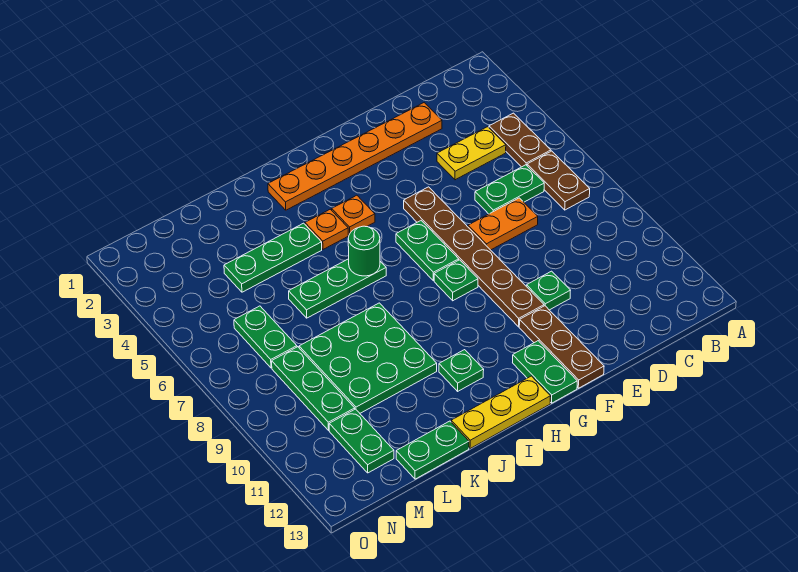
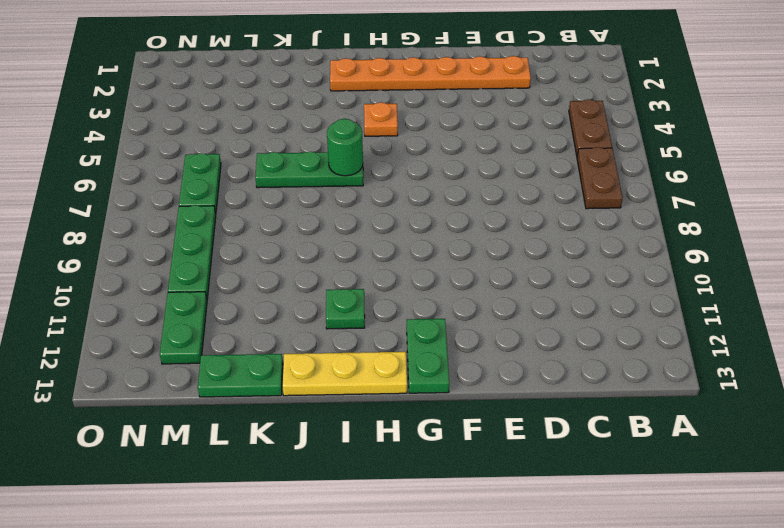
none -> yellow 1x2 plate [437,127,506,180]
none -> green 1x2 plate [475,165,544,214]
none -> orange 1x2 plate [468,198,538,250]

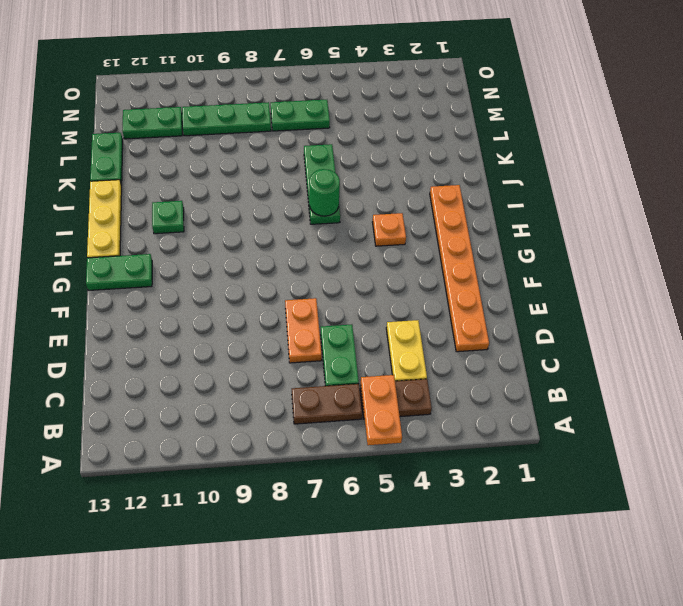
orange 1x2 plate [361,375,402,445] -> none
none -> green 1x1 plate [526,271,570,310]
none -> brown 1x6 plate [404,187,544,327]
none -> brown 1x3 plate [519,306,604,388]

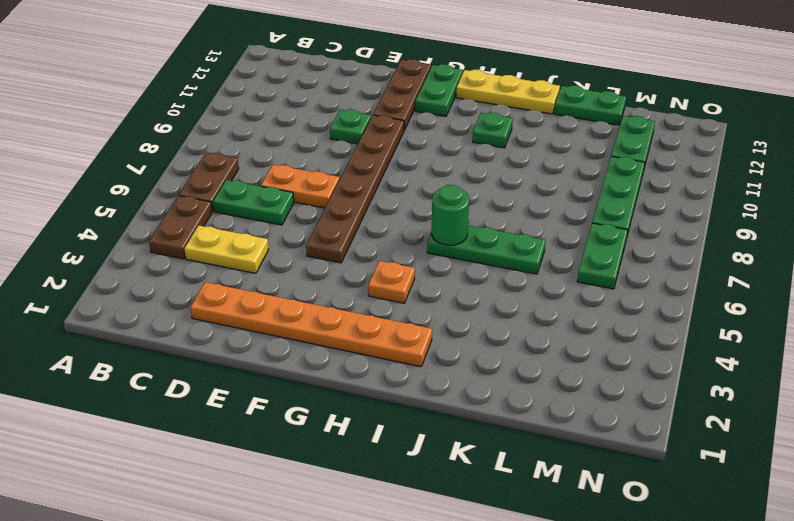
none -> green 1x2 plate [396,221,459,281]
none -> green 1x1 plate [434,260,478,301]
none -> orange 1x1 plate [305,209,348,249]

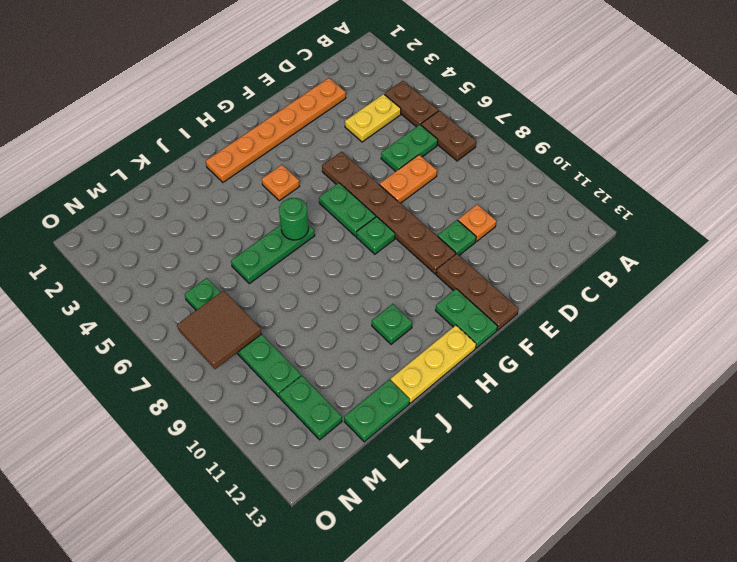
orange 1x1 plate [458,204,496,242] -> orange 1x1 plate moved to [305,209,348,249]
brown 2x2 tile [177,291,262,369] -> none
none -> green 1x3 plate [224,223,322,292]
none -> green 3x3 plate [299,303,437,413]

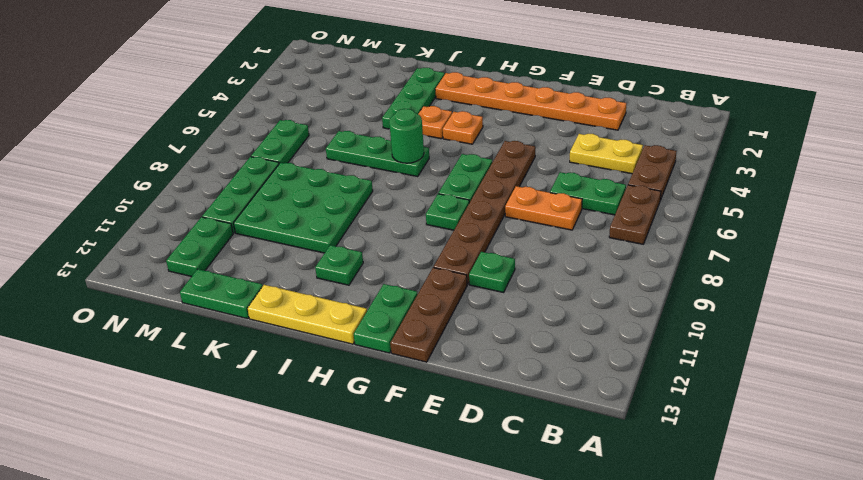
green 1x3 plate [382,68,445,129] -> green 1x3 plate turned to [224,223,322,292]

